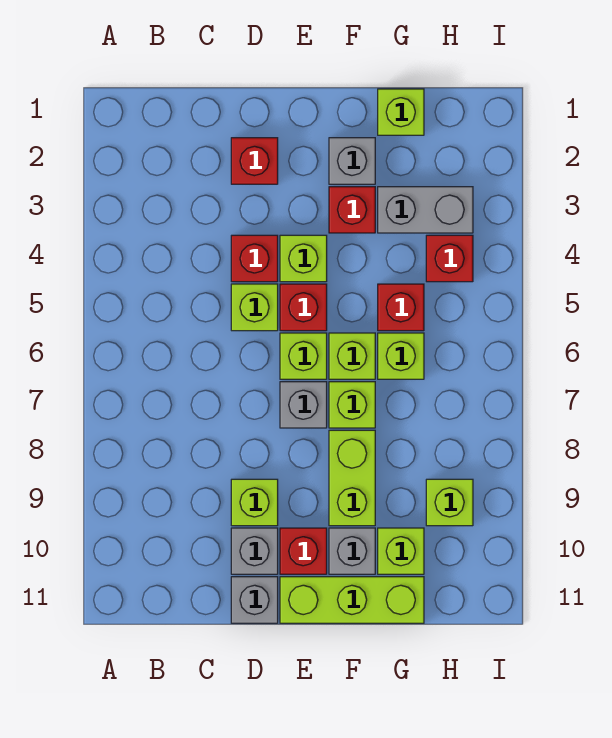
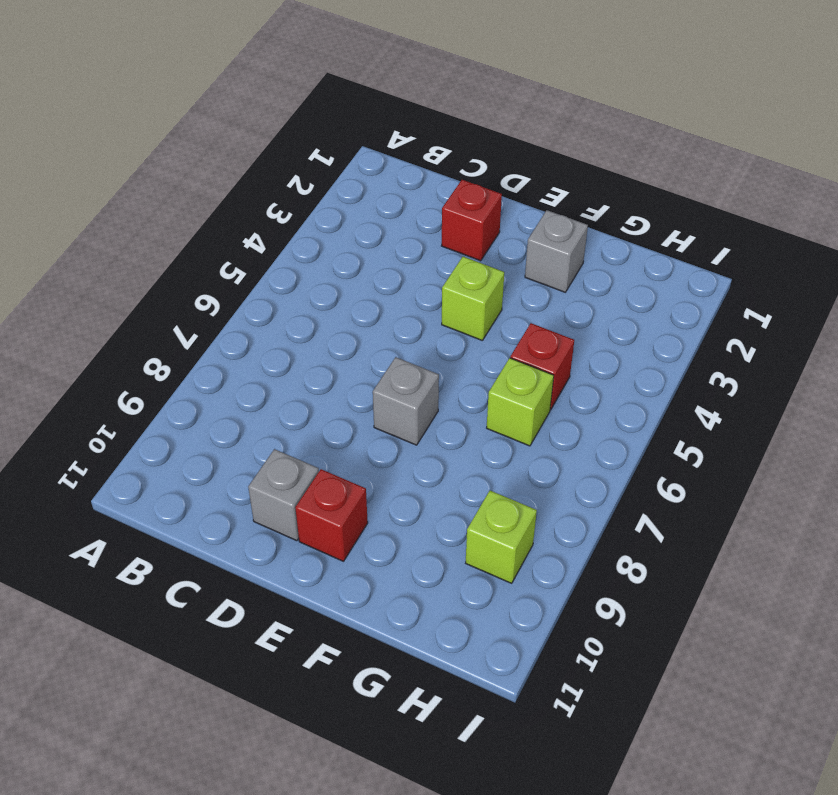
none -> red 1x1 brick [231,235,278,282]
none -> lime 1x1 brick [231,284,278,331]
none -> lime 1x1 brick [231,479,278,526]

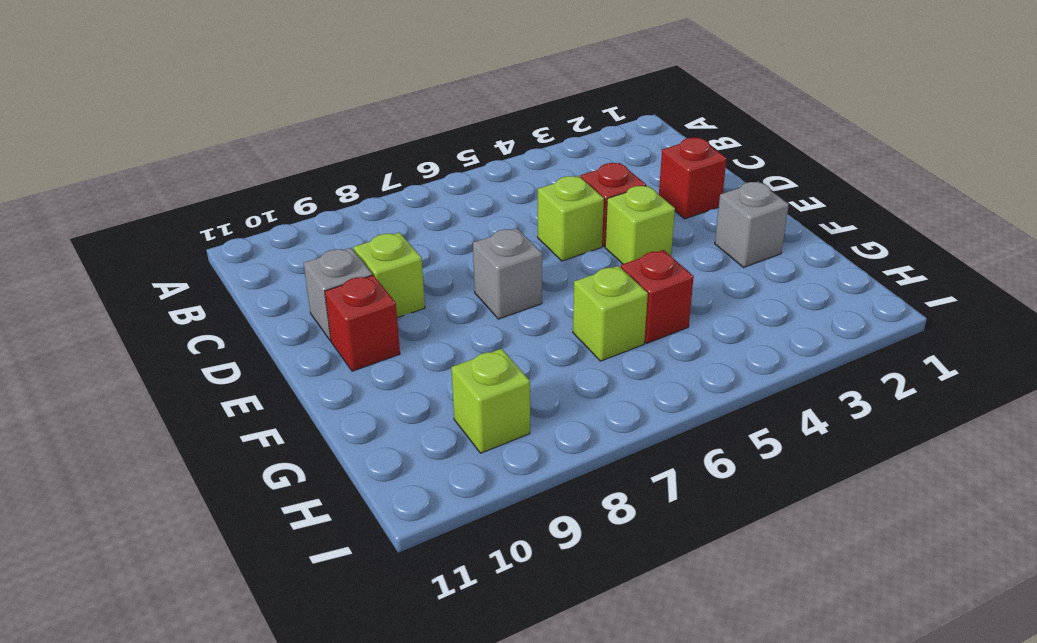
none -> grey 1x1 brick [231,577,278,623]
none -> red 1x1 brick [280,284,327,331]
none -> lime 1x1 brick [280,333,327,379]

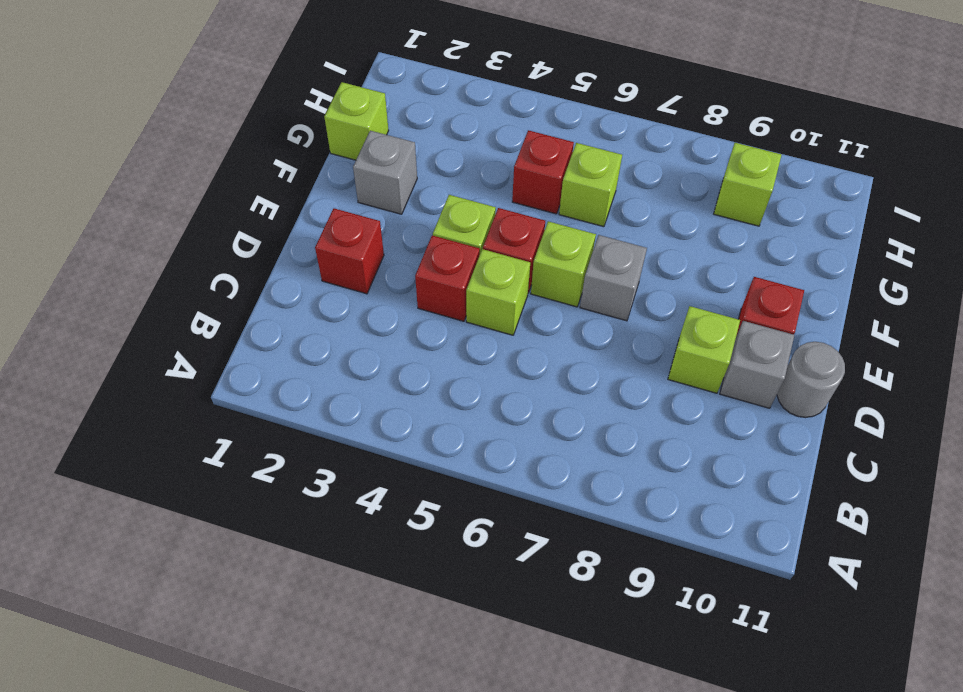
grey 1x1 round brick [777,342,845,418] -> grey 1x1 brick [231,577,278,623]
none -> lime 1x3 brick [280,577,424,623]
none -> red 1x1 brick [329,187,375,233]
none -> lime 1x1 brick [329,333,375,379]

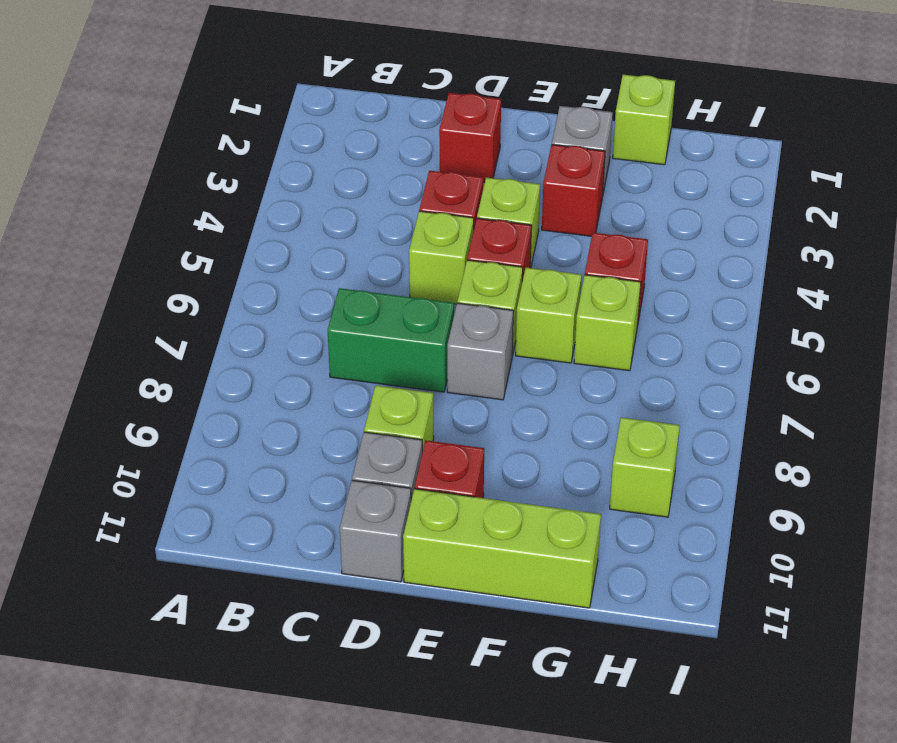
green 1x2 brick [328,288,454,392] -> none
none -> lime 1x1 brick [329,382,375,428]
none -> lime 1x2 brick [329,430,375,526]
none -> grey 1x1 brick [329,528,375,574]

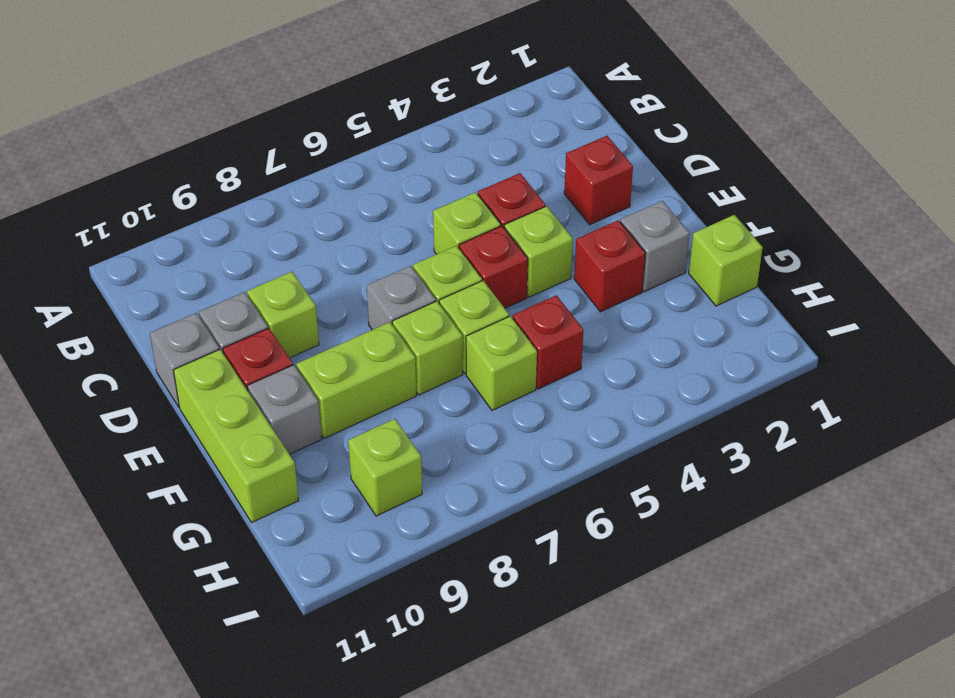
none -> grey 1x2 brick [378,187,473,233]
none -> lime 1x1 brick [378,528,424,574]
none -> red 1x1 brick [426,235,473,282]

